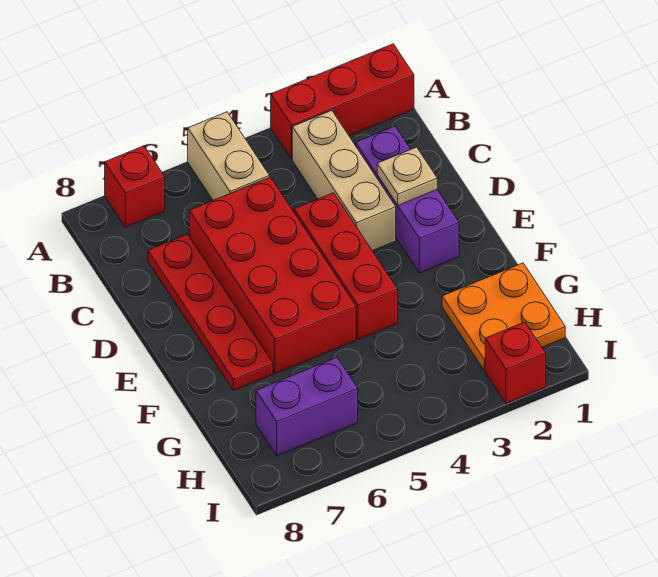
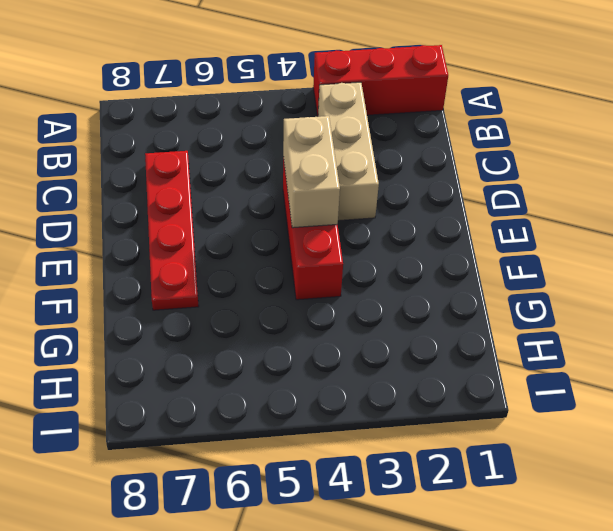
tan 1x2 brick [283,116,340,228] -> tan 1x2 brick moved to [188,112,269,200]
none -> red 1x1 brick [105,146,165,227]
none -> purple 1x3 brick [356,126,459,273]
none -> red 2x4 brick [189,177,356,373]

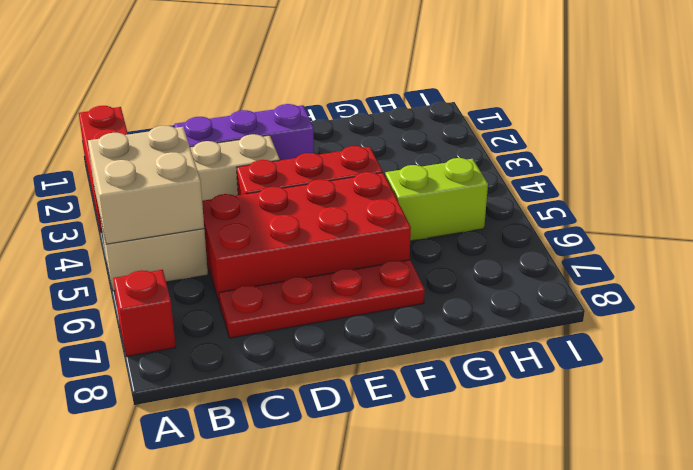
tan 2x2 brick [88,126,204,244] -> none
lime 1x2 brick [385,158,488,241] -> none
none -> orange 2x2 plate [442,263,565,371]
none -> purple 1x2 brick [256,358,358,456]
none -> red 1x1 brick [485,322,546,403]

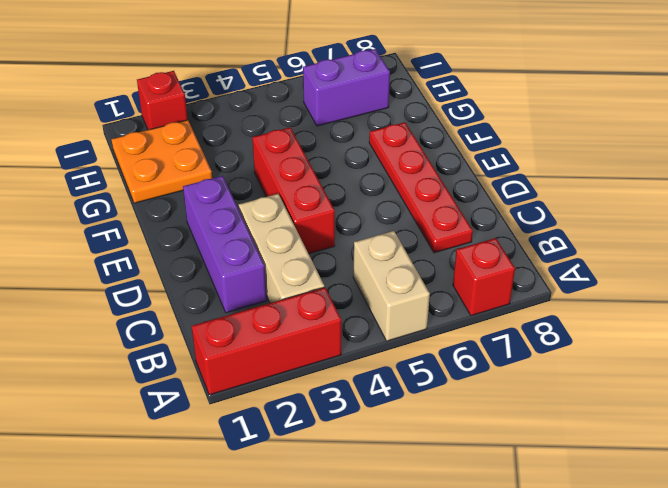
none -> red 2x4 brick [189,177,356,373]
none -> tan 1x1 plate [377,147,437,205]

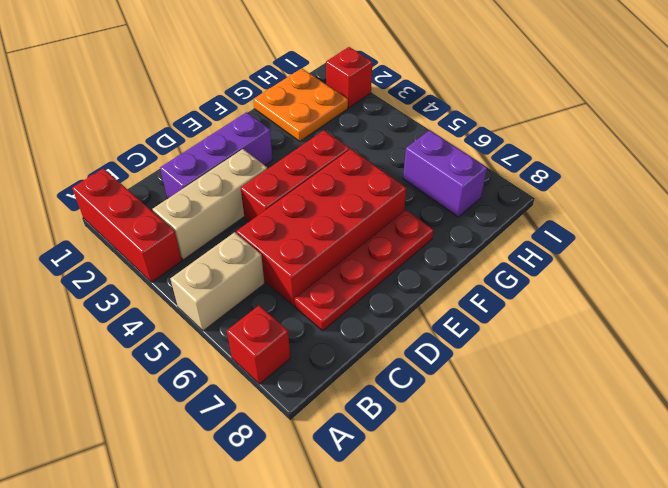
none -> tan 1x1 plate [377,147,437,205]

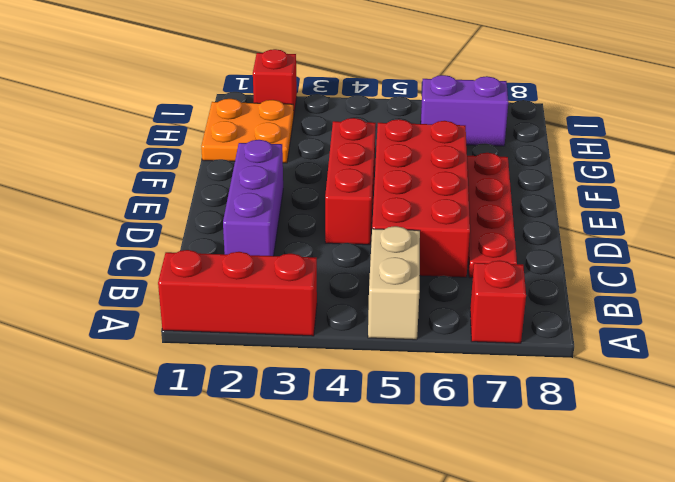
none -> tan 1x3 brick [292,111,396,251]
none -> tan 1x1 plate [377,147,437,205]

